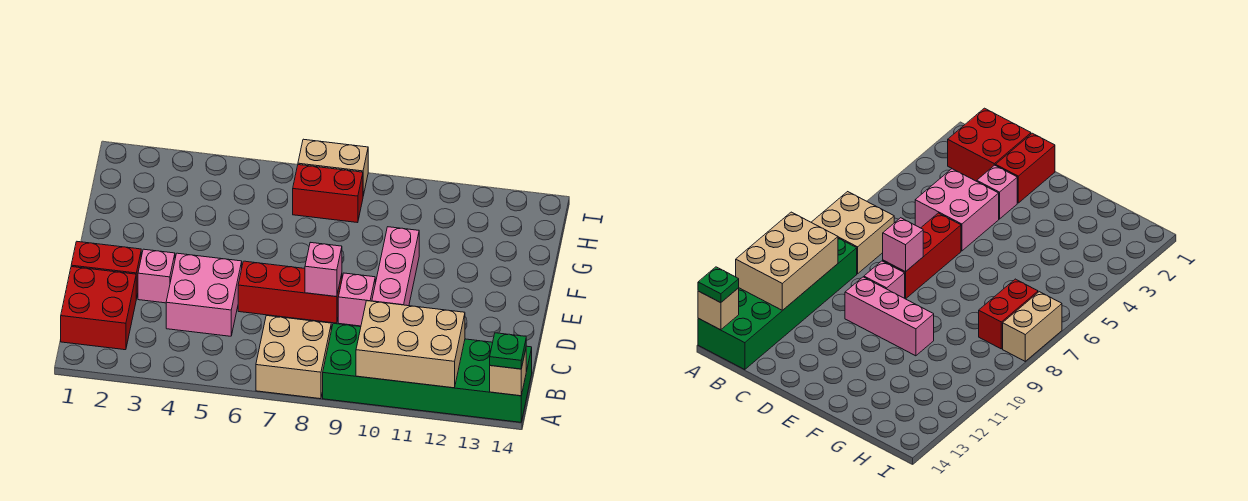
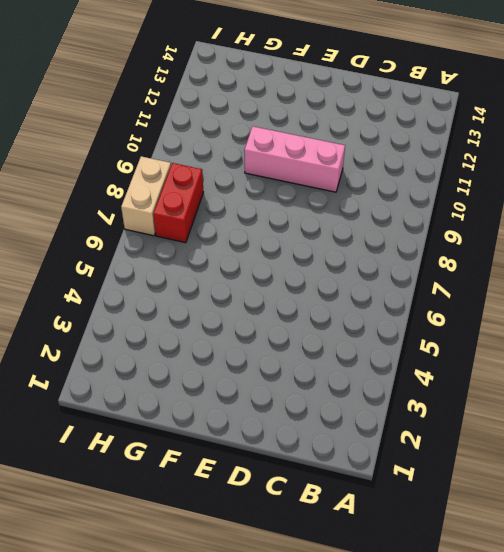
none -> tan 2x2 brick [256,316,331,399]
none -> green 2x6 brick [323,323,532,422]
none -> red 2x2 brick [61,267,136,350]

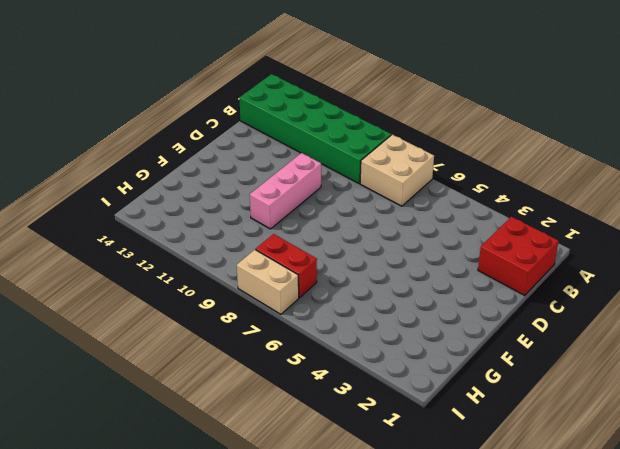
none -> pink 2x2 brick [166,253,242,336]
none -> red 1x2 brick [71,242,141,299]
none -> pink 1x1 brick [138,249,175,303]

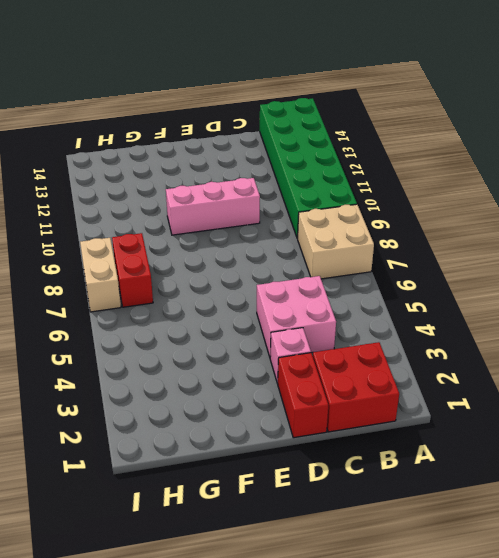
none -> red 1x3 brick [238,261,342,323]
none -> pink 1x1 brick [338,273,375,326]
none -> tan 2x3 brick [356,301,465,388]

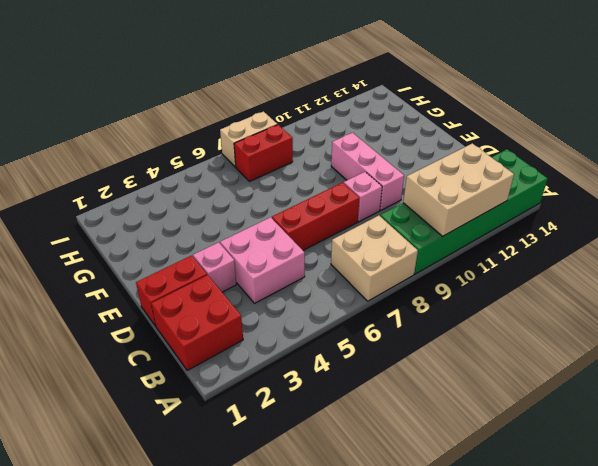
none -> tan 1x1 brick [490,350,526,396]
none -> pink 1x1 brick [305,242,342,297]
none -> green 1x1 plate [490,333,526,369]

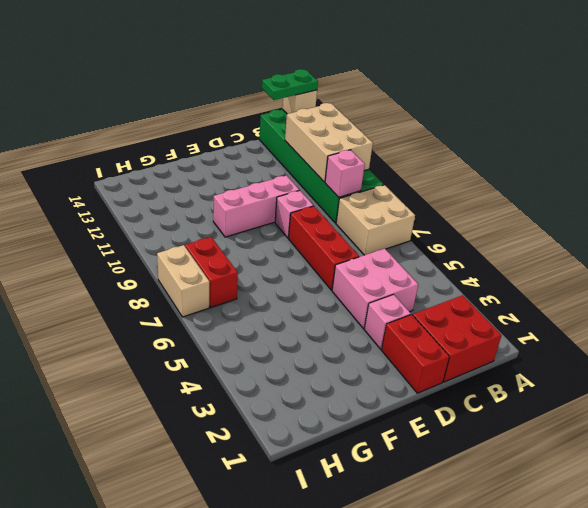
green 1x2 plate [262,69,318,100] -> green 1x1 plate [490,333,526,369]
pink 1x1 brick [325,150,365,197] -> pink 1x1 brick moved to [305,242,342,297]

